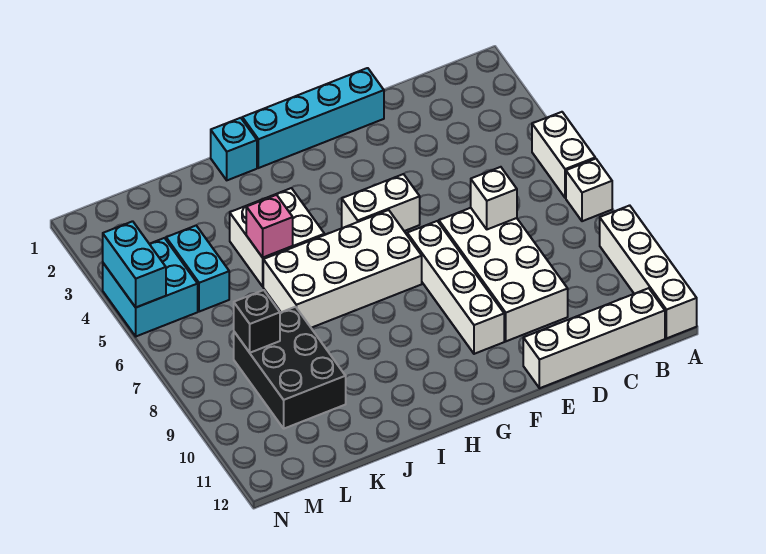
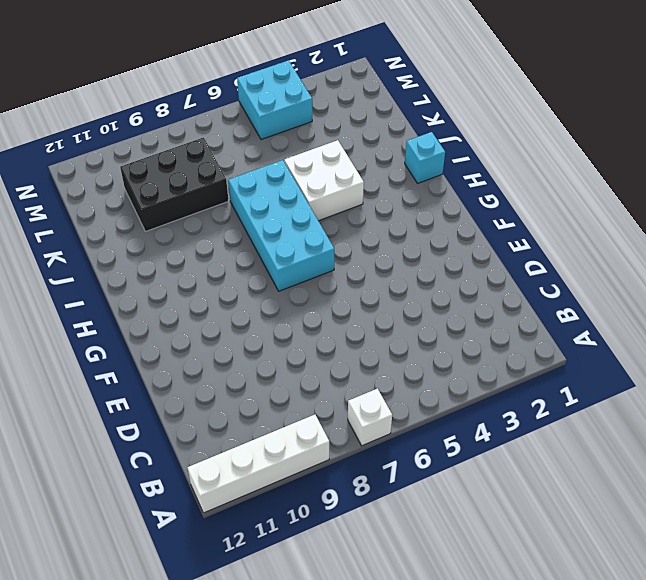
cyan 2x4 brick [228,160,334,291] -> white 2x4 brick [263,210,422,328]
none -> white 1x2 brick [532,112,595,198]
none -> white 1x4 brick [523,288,665,388]
none -> white 2x4 brick [439,208,568,341]

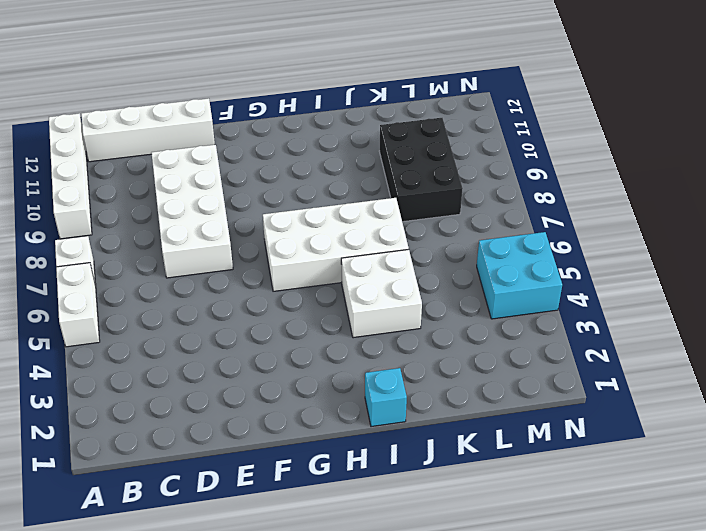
none -> cyan 1x4 brick [242,68,384,168]
none -> white 1x2 brick [342,174,420,231]
none -> white 1x4 brick [407,221,504,354]

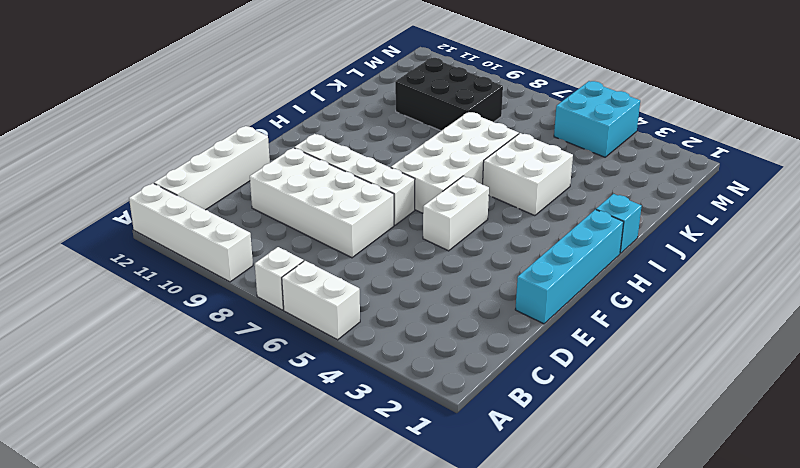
none -> cyan 1x2 brick [166,226,229,312]
none -> white 1x1 brick [471,167,517,229]
none -> pink 1x1 brick [246,195,293,258]

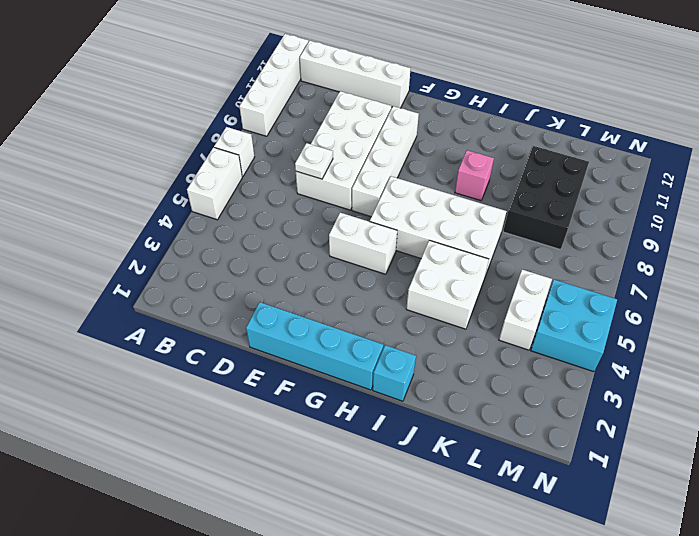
white 1x1 plate [295,143,333,179] -> white 1x1 brick [471,167,517,229]
pink 1x1 brick [455,150,494,201] -> pink 1x1 brick moved to [246,195,293,258]
white 1x2 brick [499,270,552,350] -> cyan 1x2 brick [166,226,229,312]
none -> black 1x1 brick [234,290,280,353]
none -> cyan 1x2 brick [103,221,166,307]

